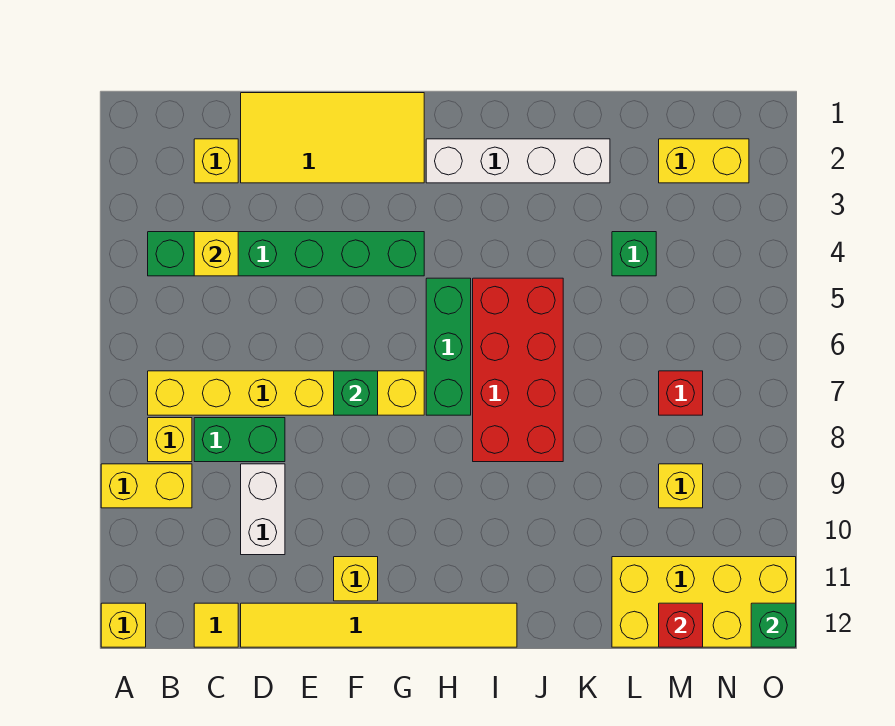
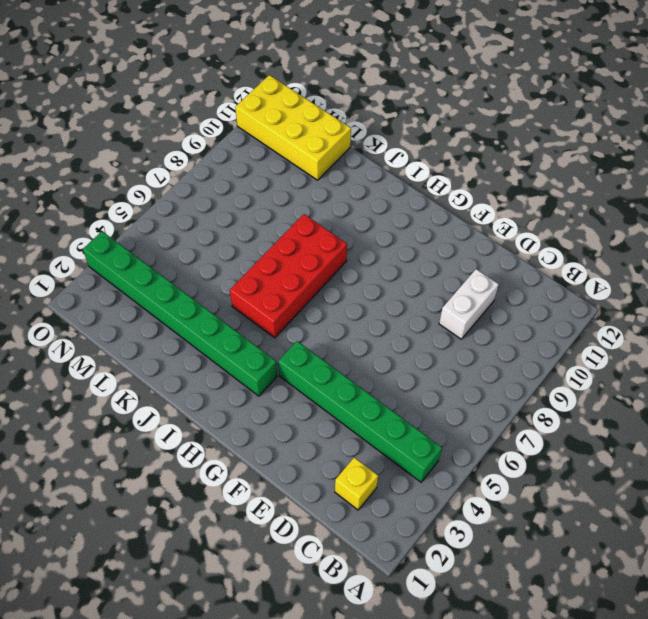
green 1x8 brick [83,231,277,396] -> none
none -> yellow 1x2 brick [101,464,192,508]
none -> yellow 1x1 brick [101,603,146,647]
none -> yellow 1x6 brick [148,371,424,415]

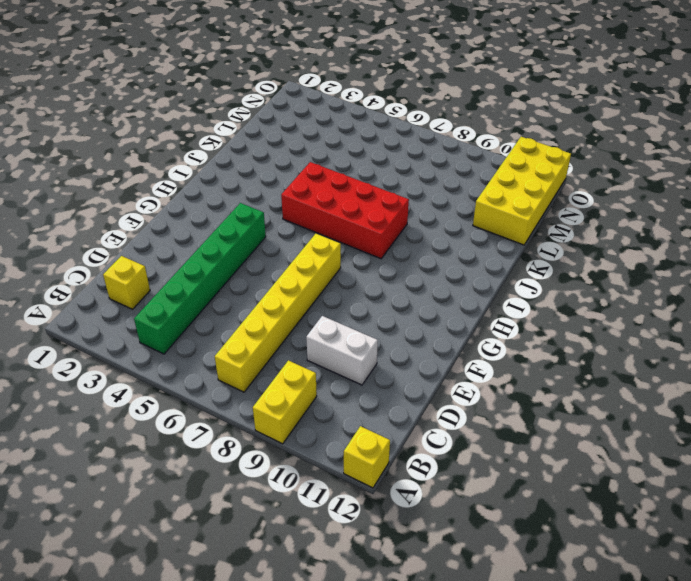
none -> yellow 1x1 brick [148,418,192,462]
none -> green 1x2 brick [194,418,285,462]
none -> yellow 1x1 tile [194,603,238,647]

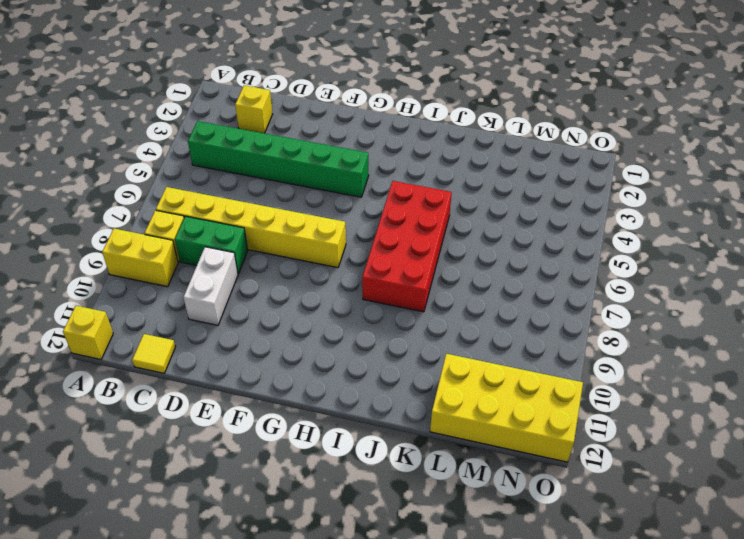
none -> yellow 2x4 tile [241,93,424,183]
none -> yellow 1x6 tile [241,603,517,647]
none -> yellow 1x1 brick [334,557,378,601]

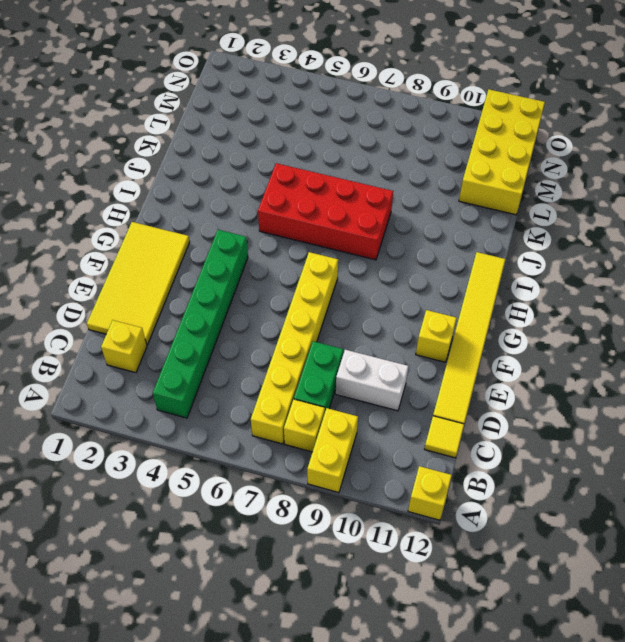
none -> white 1x4 brick [426,139,610,183]
none -> green 1x3 brick [426,278,471,415]
none -> green 1x1 brick [612,232,656,276]

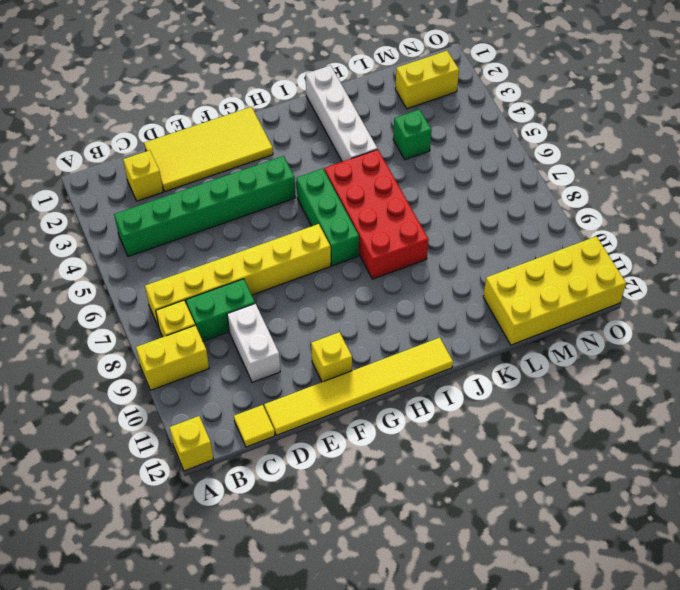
white 1x4 brick [306,65,377,162] -> white 1x4 brick turned to [426,139,610,183]
none -> red 1x1 brick [659,371,703,415]
none -> yellow 1x1 brick [659,464,703,508]
none -> yellow 1x1 brick [194,232,238,276]

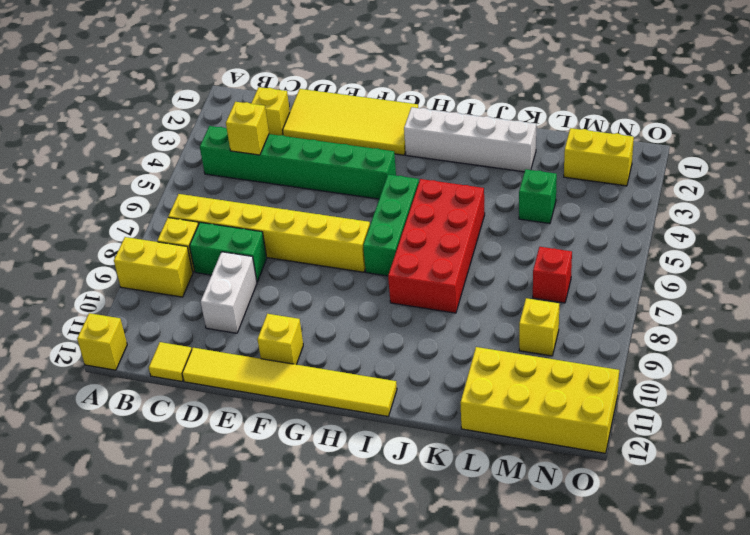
none -> green 1x1 brick [334,371,378,415]
none -> red 1x1 brick [659,603,703,647]
none -> green 1x1 brick [751,603,796,647]

